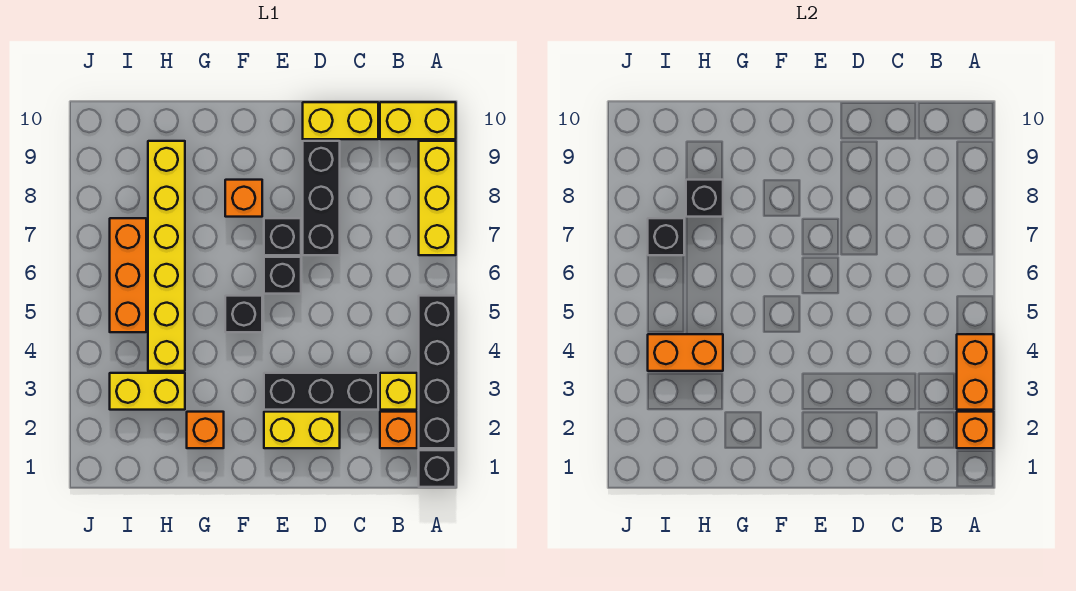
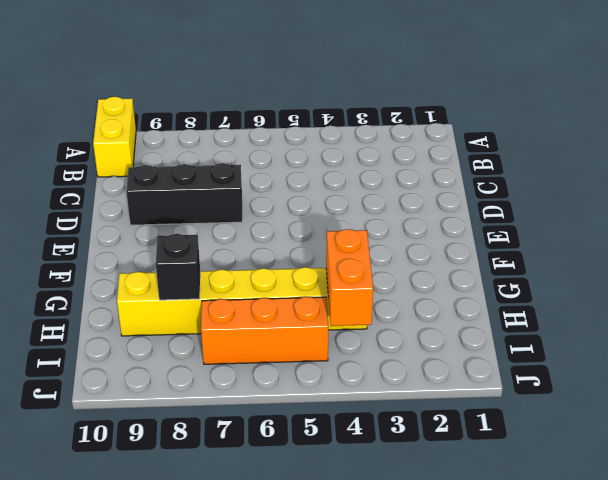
none -> black 1x1 brick [419,450,456,487]
none -> black 1x4 brick [419,296,456,448]
none -> yellow 1x3 brick [419,141,456,255]

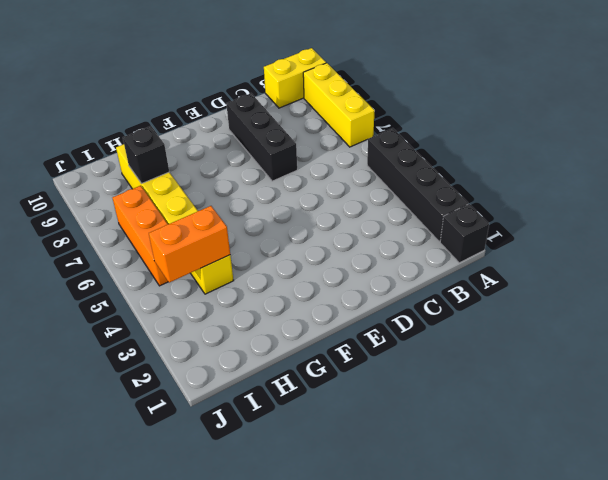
none -> orange 1x1 brick [380,412,417,448]
none -> yellow 1x1 brick [380,373,417,410]
none -> black 1x3 brick [264,373,378,410]

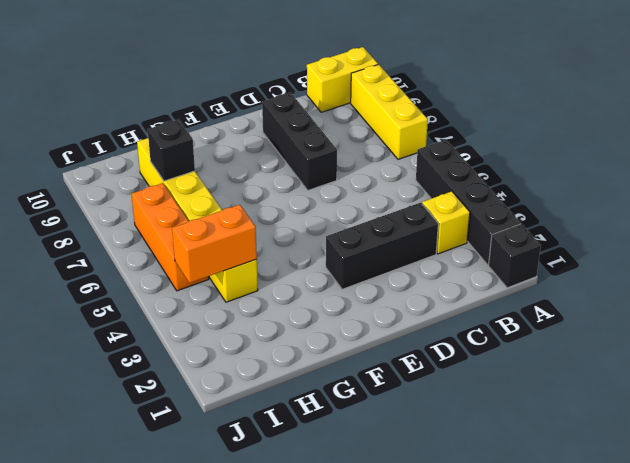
none -> orange 1x1 brick [380,412,417,448]
none -> yellow 1x2 brick [303,102,378,139]
none -> yellow 1x2 brick [264,412,340,448]

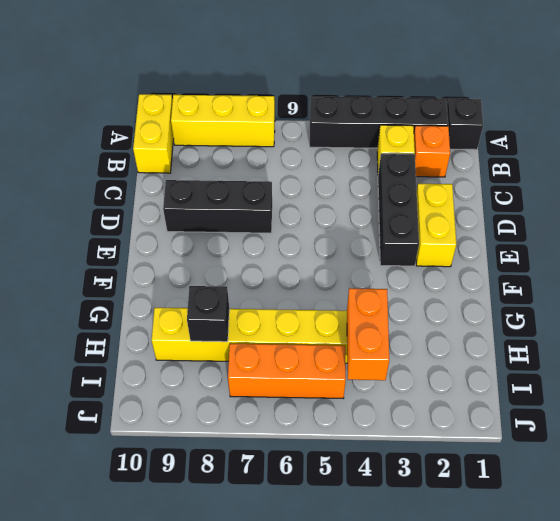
none -> yellow 1x2 brick [303,102,378,139]
none -> black 1x1 brick [264,257,301,294]
none -> black 1x1 brick [264,218,301,255]

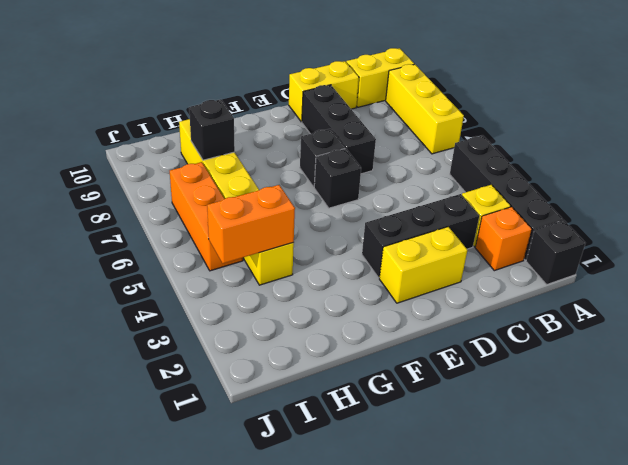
none -> black 1x1 brick [225,296,262,332]
none -> orange 1x1 brick [225,180,262,217]
none -> orange 1x1 brick [187,412,224,448]

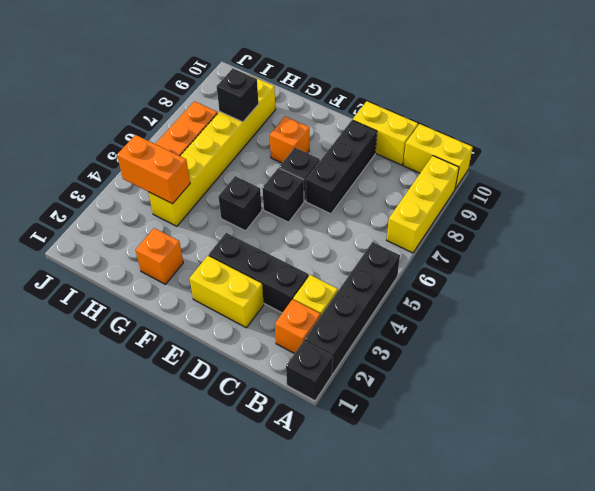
none -> yellow 1x2 brick [110,373,185,410]
none -> orange 1x1 brick [957,412,994,448]
none -> orange 1x2 brick [957,334,994,410]

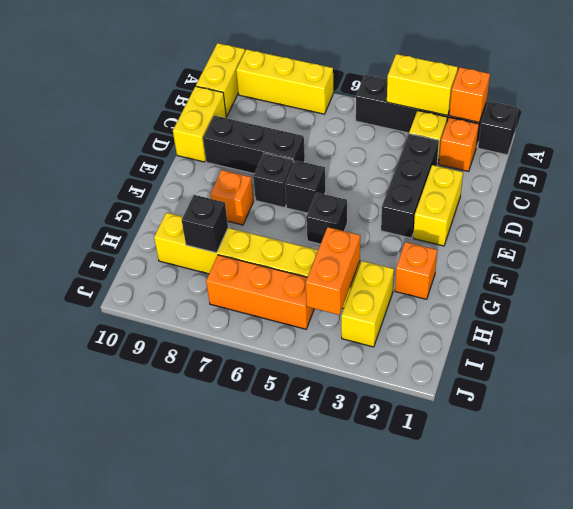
yellow 1x2 brick [387,54,458,115] -> orange 1x2 brick [957,334,994,410]
none -> black 1x1 brick [648,218,684,255]

